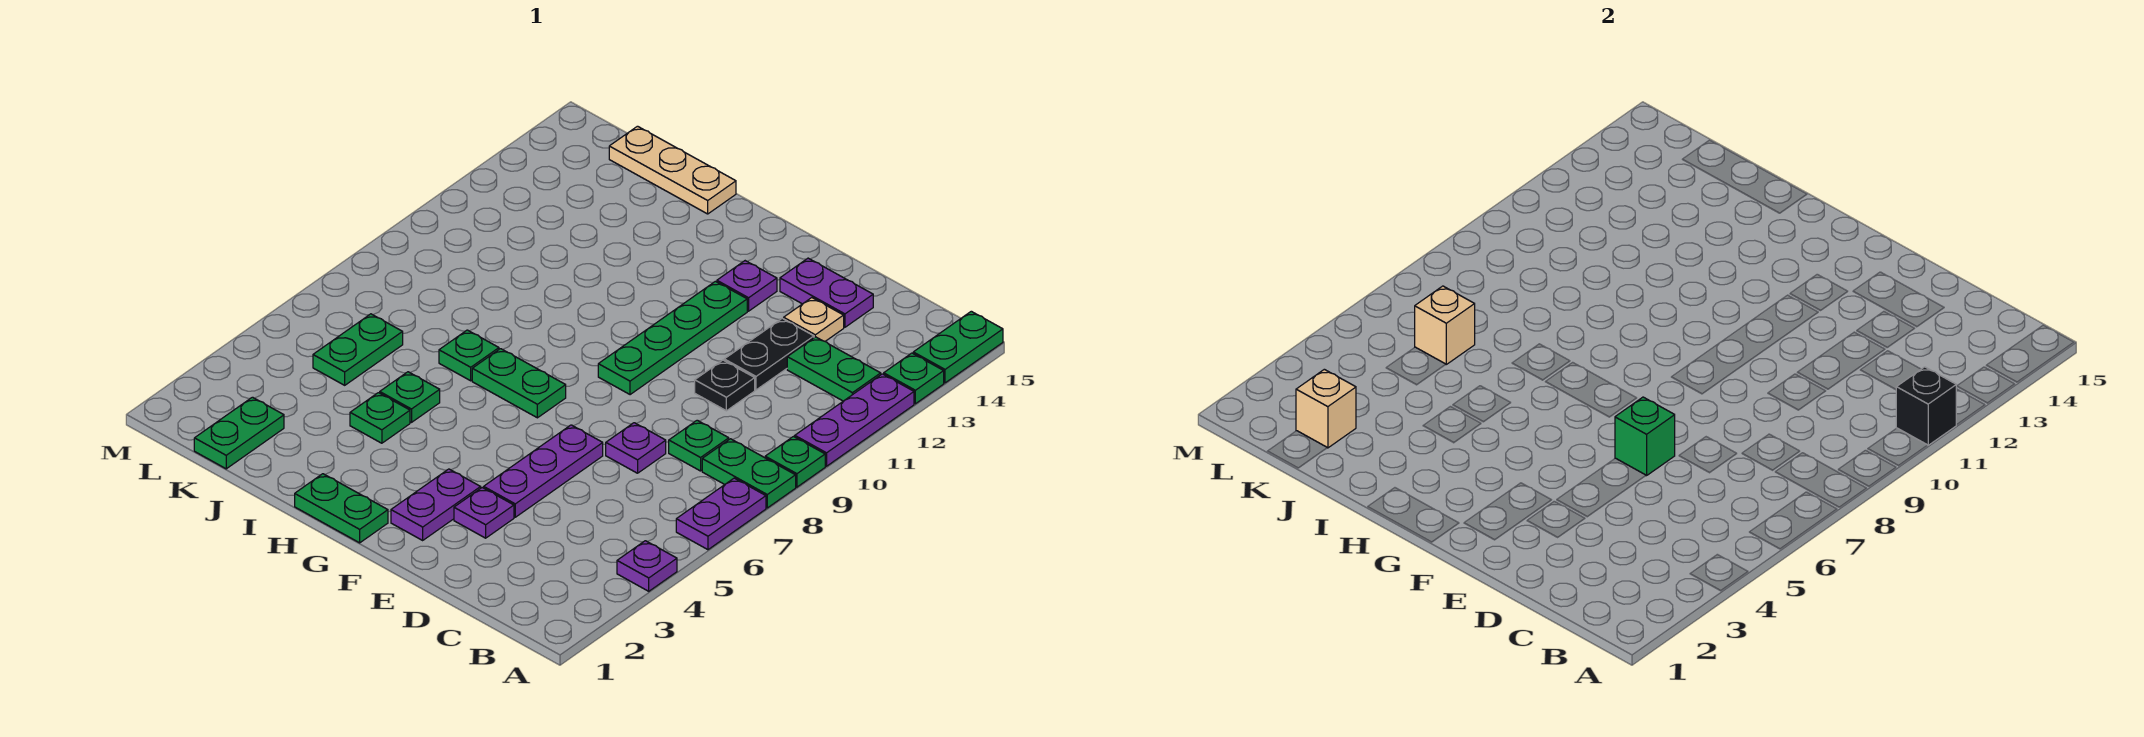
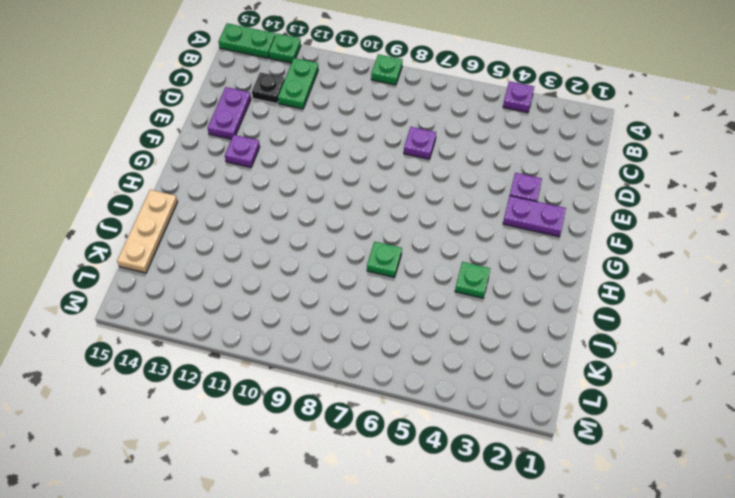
black 1x1 plate [252,72,285,103] -> black 1x1 plate moved to [695,360,755,411]
none -> purple 1x2 plate [676,478,766,550]
none -> green 1x2 plate [702,439,796,508]
none -> purple 1x3 plate [795,374,914,466]
none -> green 1x1 plate [669,420,729,471]

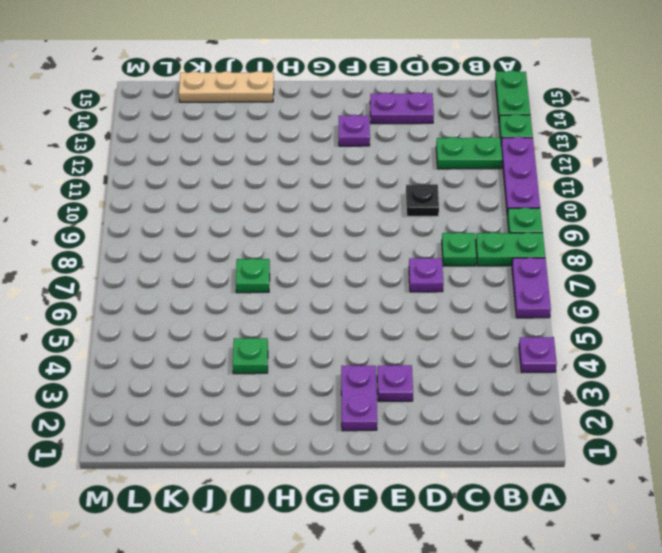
none -> black 1x2 plate [724,318,814,390]
none -> tan 1x1 plate [784,298,844,341]
none -> purple 1x3 plate [484,425,603,517]
none -> green 1x4 plate [598,281,747,395]

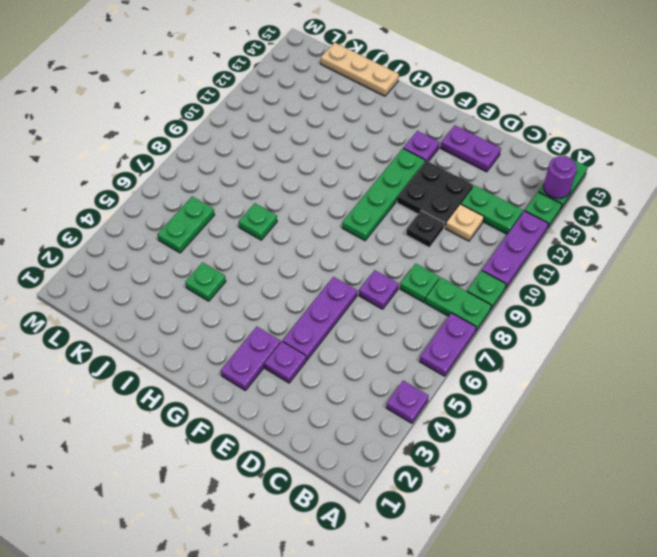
purple 1x1 round brick [544,156,577,199] -> none
tan 1x1 plate [446,204,484,241] -> tan 1x1 plate moved to [784,298,844,341]
black 2x2 plate [397,161,473,228] -> black 1x2 plate [724,318,814,390]
none -> green 1x2 plate [295,474,388,543]
none -> green 1x2 plate [472,349,566,418]
none -> green 1x1 plate [380,372,440,422]
none -> green 1x2 plate [194,397,284,469]

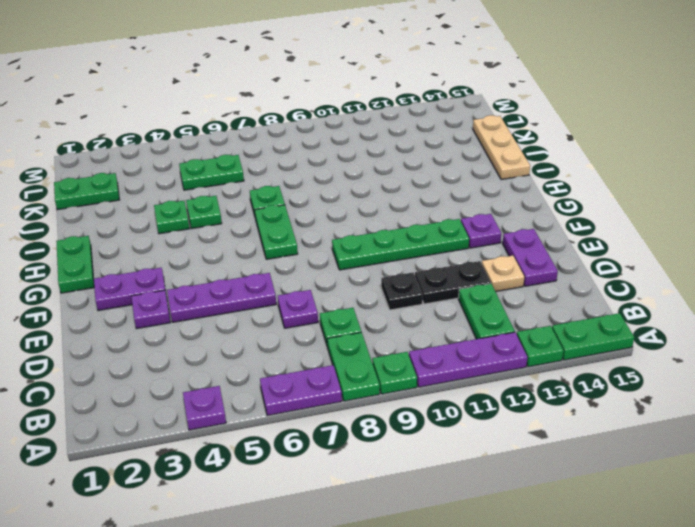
none -> black 1x1 brick [1896,367,1956,445]
none -> green 1x1 brick [1615,397,1675,476]
none -> tan 1x1 brick [1296,369,1356,448]
none -> tan 1x1 brick [1415,286,1475,364]

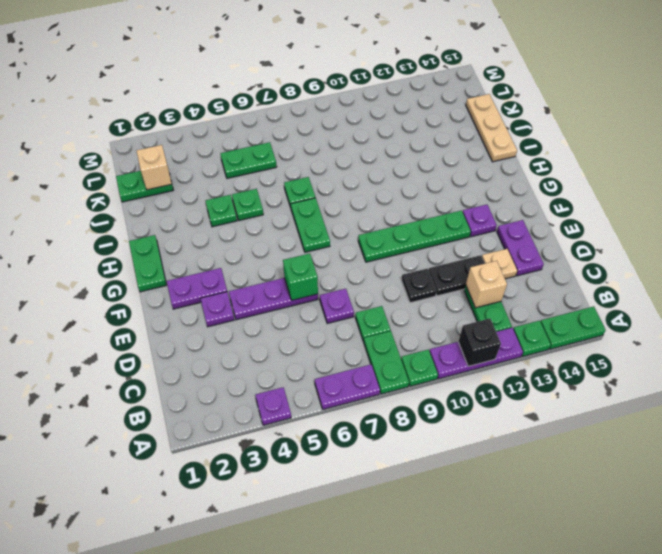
tan 1x1 brick [466,261,507,308] -> tan 1x1 brick moved to [1415,286,1475,364]

